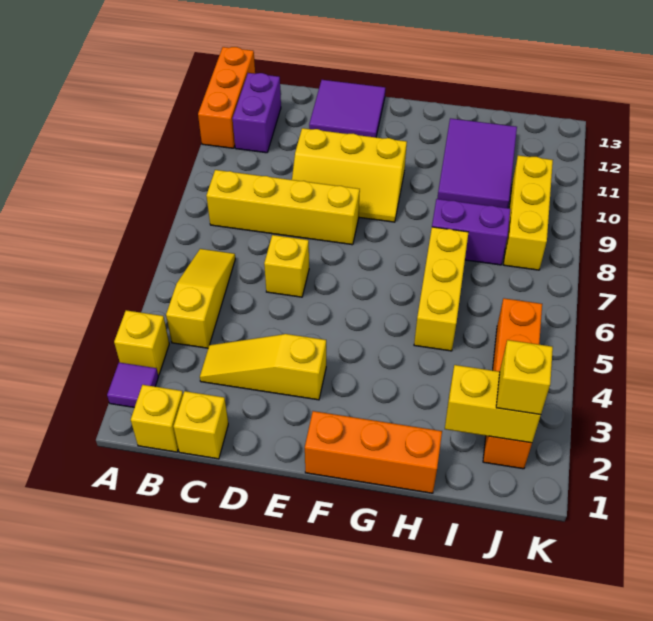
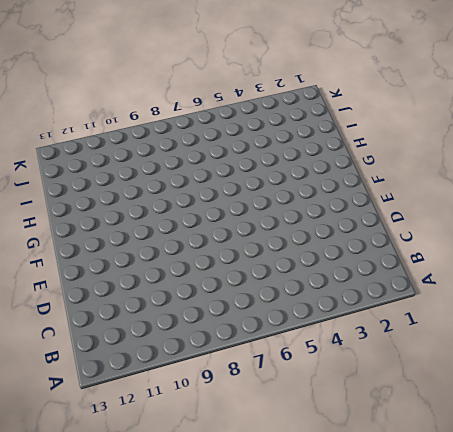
none -> purple 1x1 tile [107,362,158,407]
none -> yellow 1x1 brick [114,310,169,375]
none -> orange 1x3 brick [198,47,255,148]

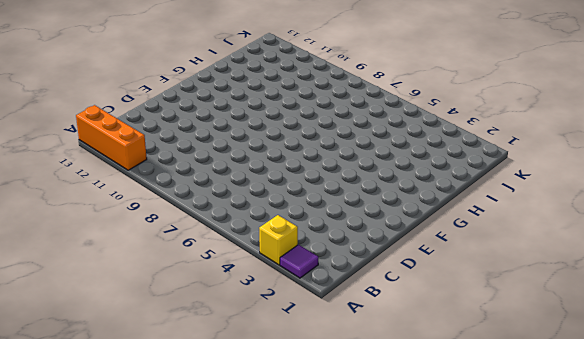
none -> yellow 1x1 brick [131,385,183,452]
none -> yellow 1x3 slope [166,249,235,348]
none -> yellow 1x4 brick [206,170,360,245]

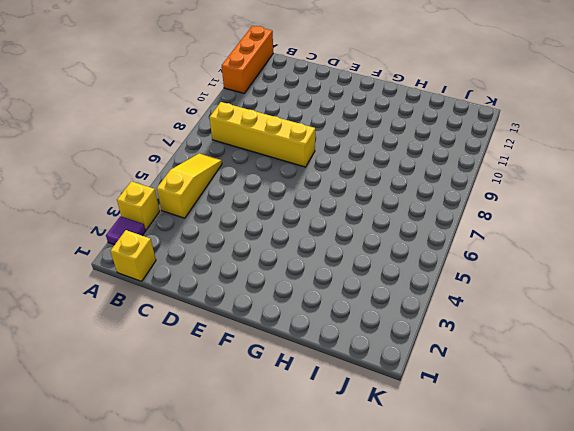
none -> purple 1x2 brick [233,73,281,153]
none -> yellow 1x1 brick [174,391,228,459]
none -> yellow 1x3 slope [200,334,326,400]

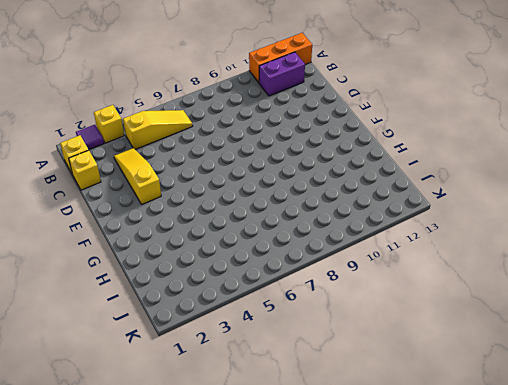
none -> yellow 1x4 brick [206,170,360,245]
none -> yellow 1x1 brick [264,235,309,297]
none -> yellow 2x3 slope [292,128,407,222]

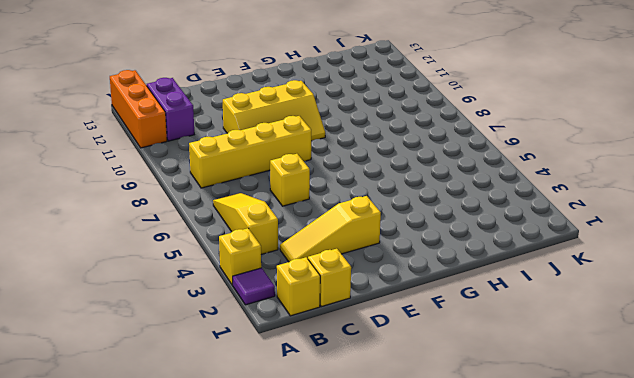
none -> purple 2x2 tile [309,80,385,137]
none -> orange 1x3 brick [305,411,442,493]
none -> yellow 1x3 brick [414,227,469,351]

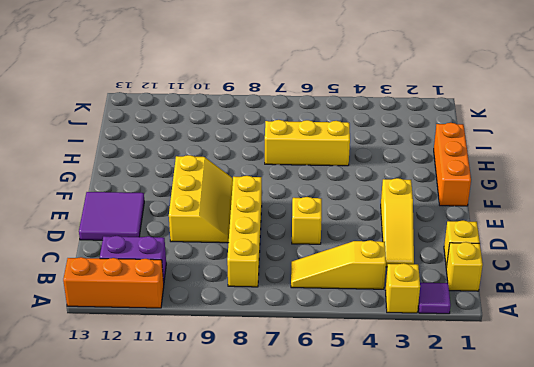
none -> purple 1x2 brick [432,199,510,265]
none -> purple 2x3 tile [437,118,517,208]
none -> orange 1x4 brick [483,298,542,469]

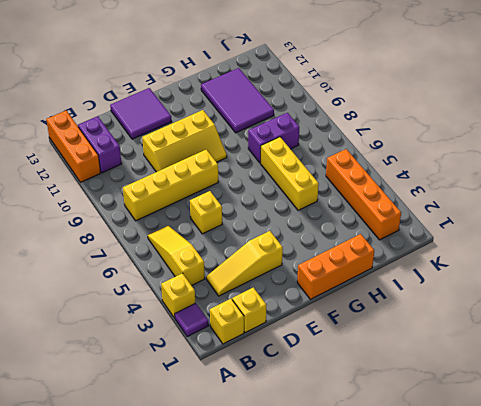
none -> yellow 1x3 brick [504,155,553,270]
none -> yellow 1x2 brick [445,365,541,443]
none -> yellow 1x1 brick [496,340,553,415]

